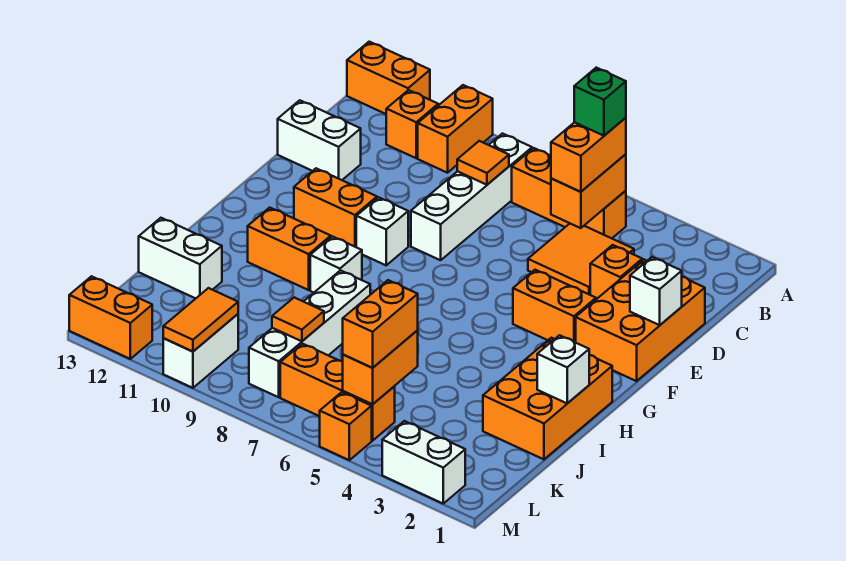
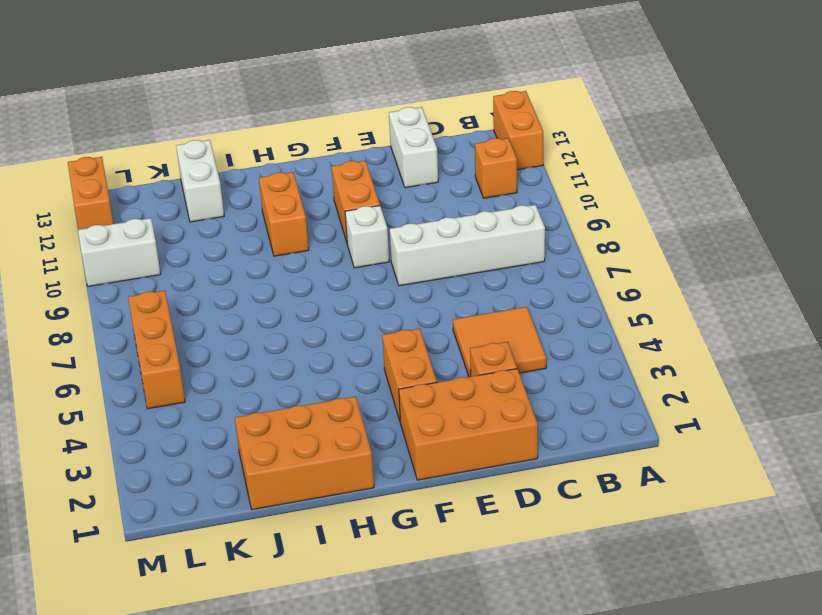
none -> orange 1x2 brick [418,85,493,173]
none -> orange 1x3 brick [512,148,626,238]
none -> white 1x1 brick [310,236,362,293]
none -> white 1x4 brick [249,271,370,397]

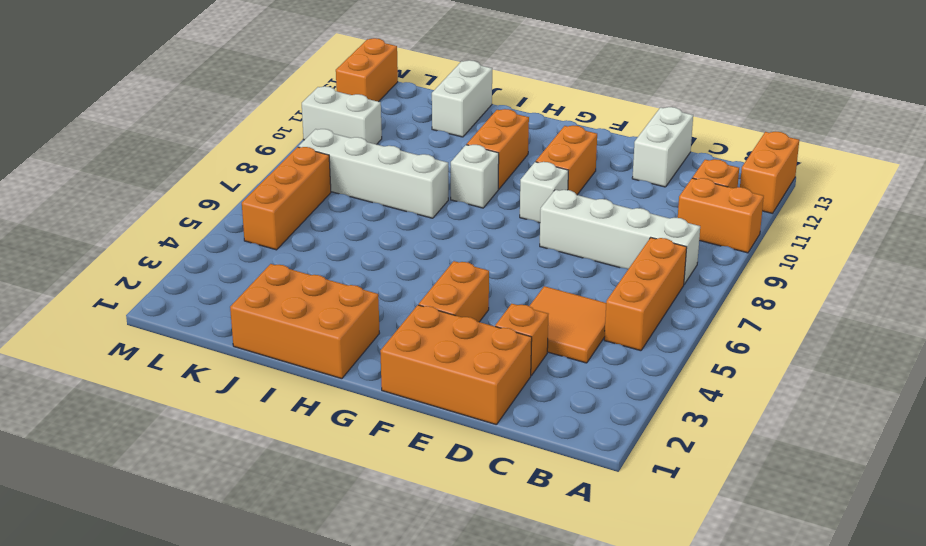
none -> white 1x2 brick [382,421,465,503]
none -> orange 1x1 brick [320,392,372,460]
none -> orange 1x2 brick [551,154,626,228]
none -> orange 1x1 tile [457,141,509,185]

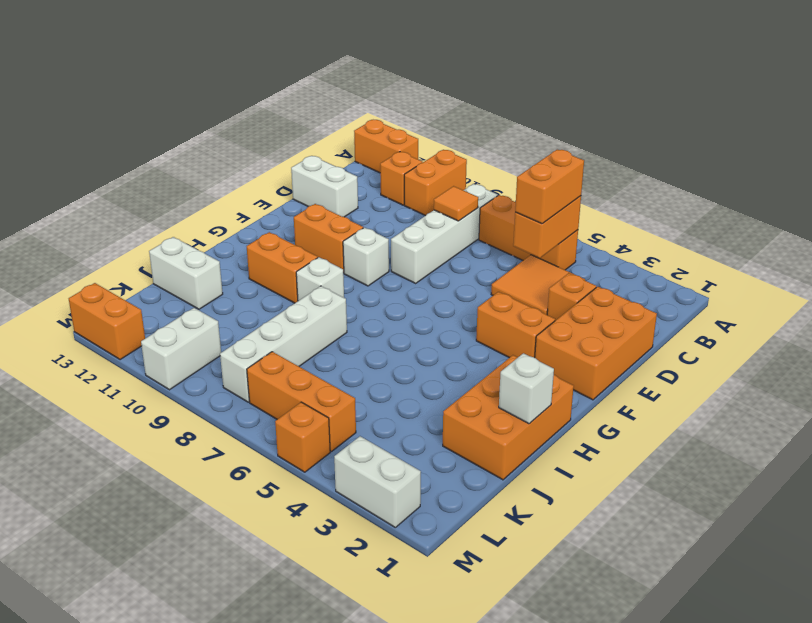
none -> white 1x1 brick [630,257,682,325]
none -> orange 1x2 brick [343,330,418,404]
none -> orange 1x1 tile [272,297,324,341]
none -> orange 1x2 tile [163,288,238,352]

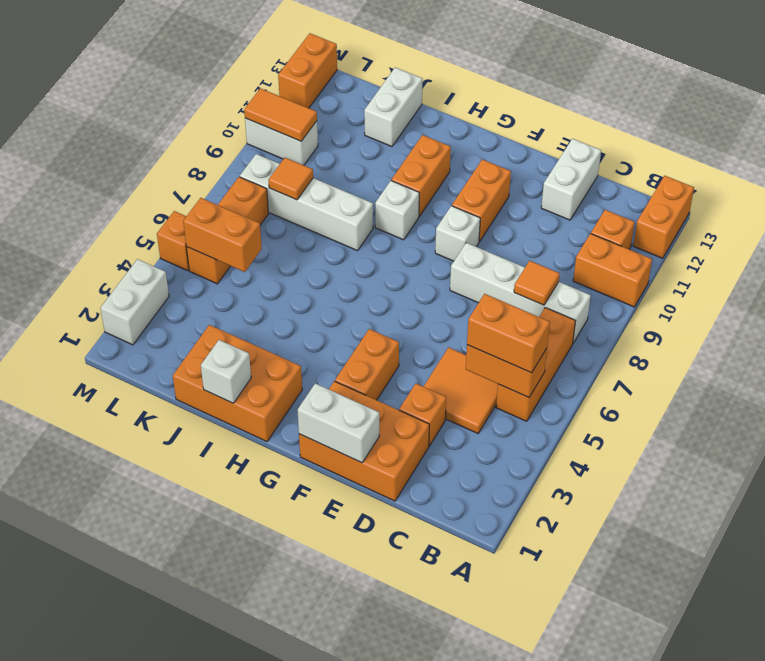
white 1x2 brick [298,383,379,463] -> white 1x1 brick [630,257,682,325]
none -> orange 1x2 brick [343,280,418,368]
none -> green 1x1 brick [574,68,626,136]

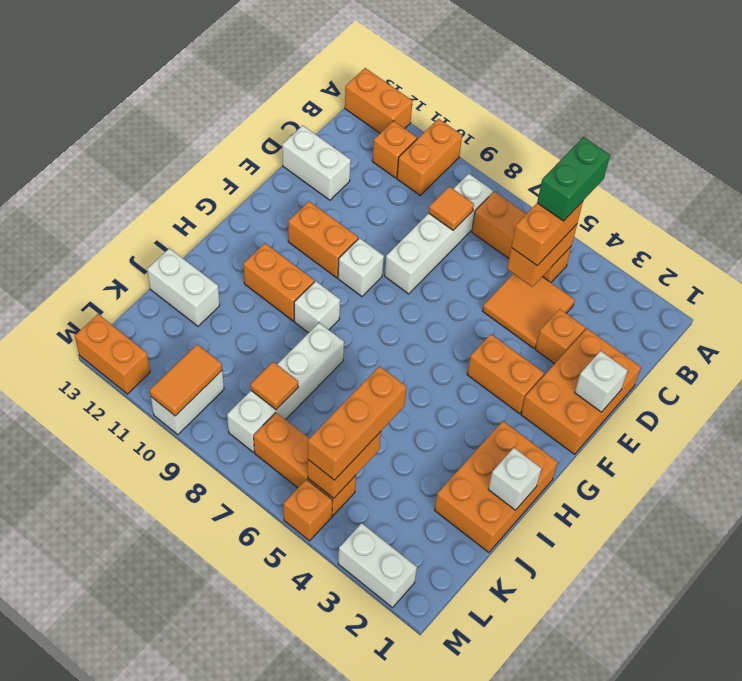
green 1x2 brick [537,137,610,221] -> green 1x1 brick [574,68,626,136]
orange 1x3 brick [308,366,407,480] -> orange 1x2 brick [343,280,418,368]

